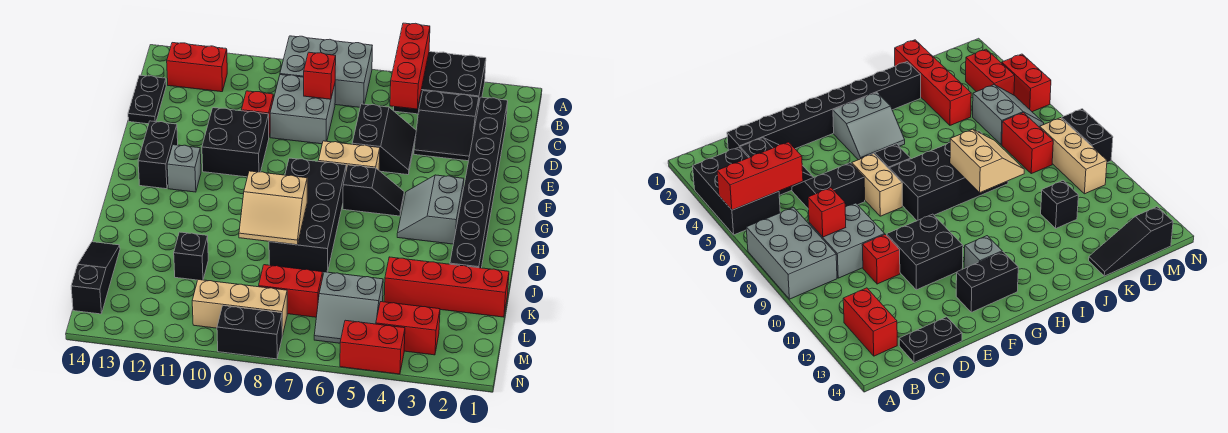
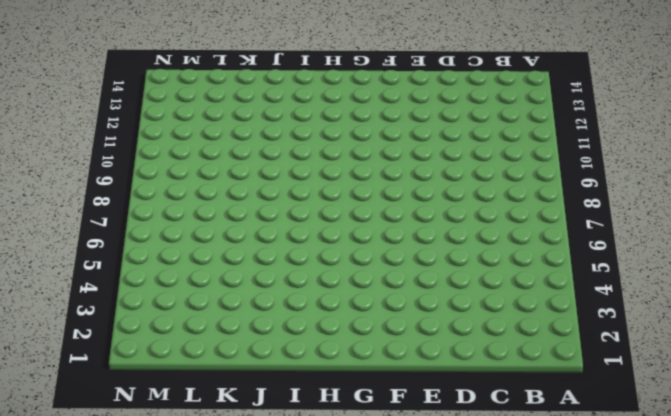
none -> black 2x3 brick [394,52,486,114]
none -> grey 2x3 brick [280,36,372,107]
none -> red 1x2 brick [167,43,227,92]

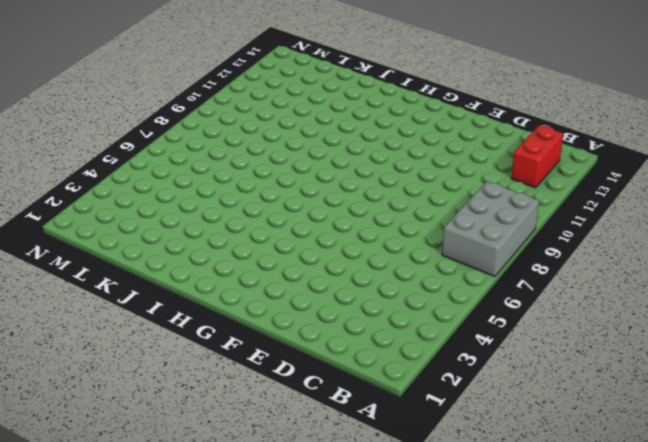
none -> black 2x3 brick [394,52,486,114]
none -> black 1x8 brick [450,97,508,268]
none -> black 2x2 slope [414,91,479,161]

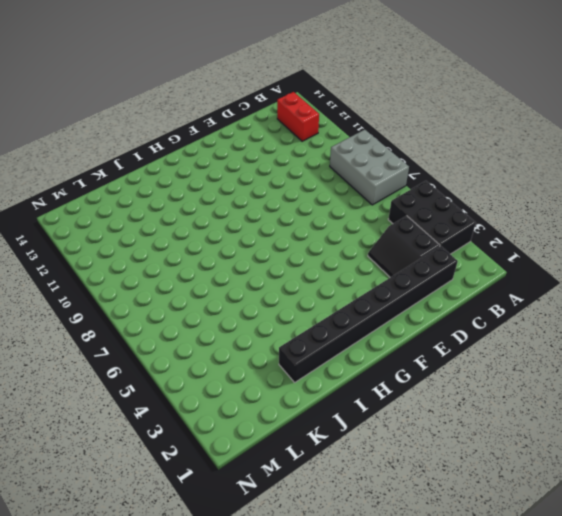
none -> grey 2x2 brick [270,75,335,144]
none -> black 1x2 plate [128,75,166,124]
none -> black 2x2 slope [352,104,416,175]

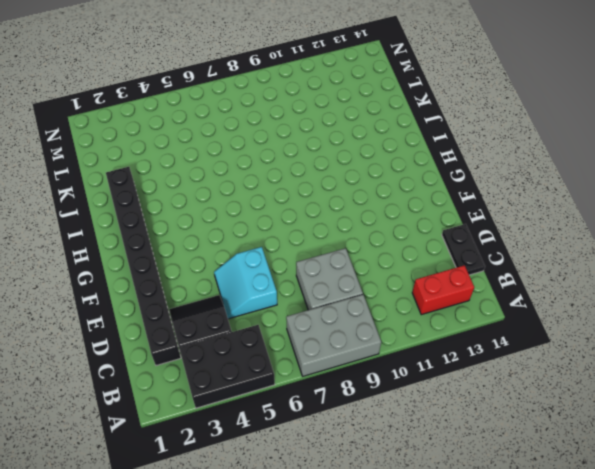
cyan 2x2 slope [214,247,277,319] -> black 2x2 slope [352,104,416,175]
none -> red 1x1 brick [241,91,274,136]
none -> black 2x2 brick [202,108,269,177]
none -> tan 1x2 brick [318,141,380,170]

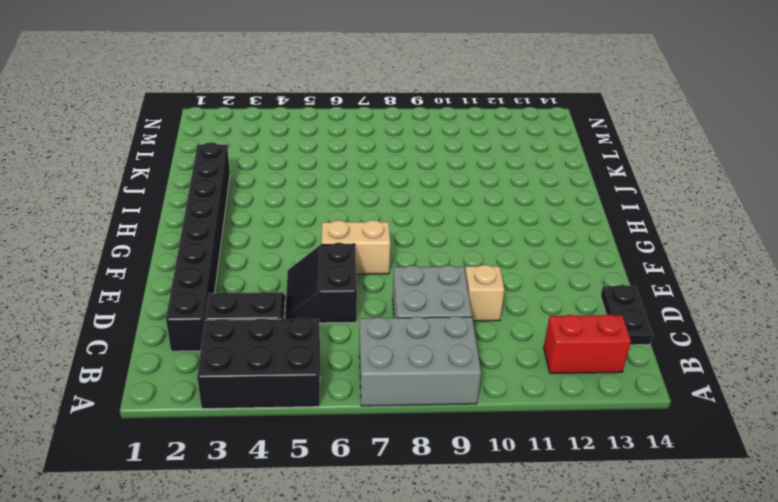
tan 1x1 brick [465,265,505,321] -> red 1x1 brick [241,91,274,136]
none -> black 2x2 brick [202,108,269,177]
none -> black 1x2 brick [138,121,178,189]
none -> grey 2x2 slope [397,175,464,244]

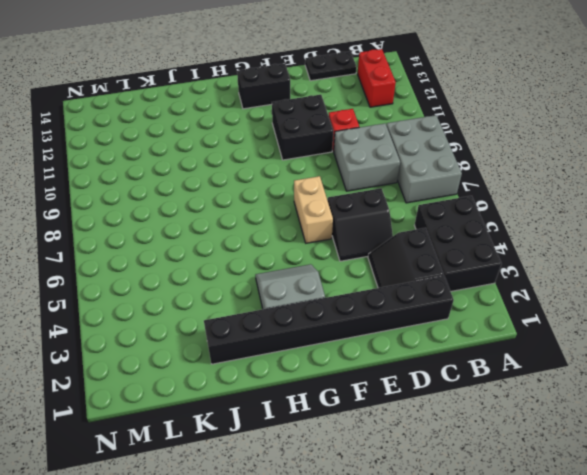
none -> black 1x2 slope [343,165,404,216]
none -> black 2x4 brick [269,158,346,273]
none -> grey 1x1 brick [167,145,201,192]

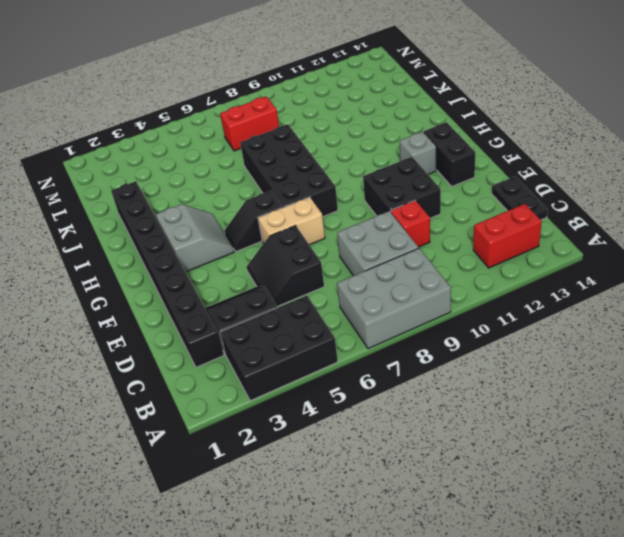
none -> red 1x4 brick [384,257,509,317]
none -> black 1x1 brick [174,232,208,280]
none -> black 1x3 slope [71,242,120,314]

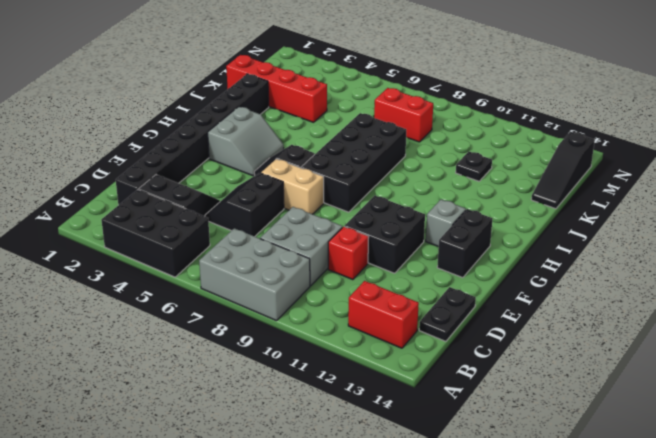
black 1x1 plate [456,152,492,181] -> black 1x1 brick [174,232,208,280]
none -> grey 2x2 slope [314,272,383,343]
none -> red 1x2 brick [376,302,440,355]
none -> tan 1x3 brick [192,280,287,335]

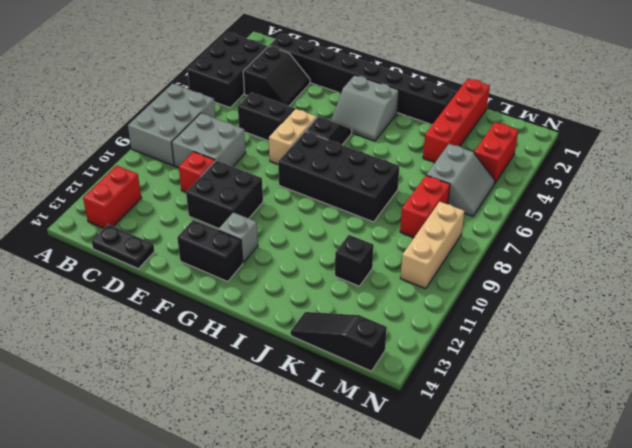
none -> red 1x2 brick [340,320,405,374]
none -> black 1x2 brick [217,306,282,359]
none -> red 1x3 brick [390,23,430,109]

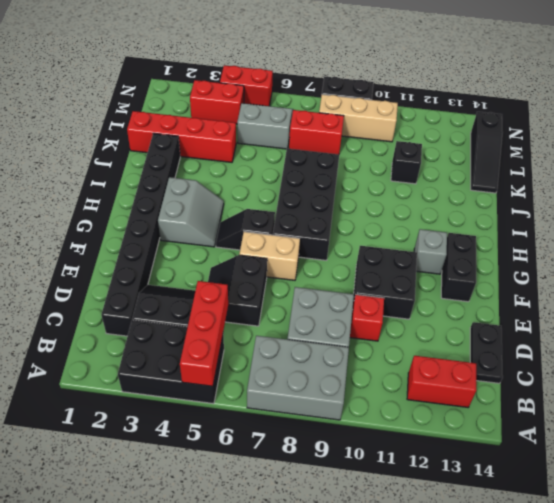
none -> red 1x1 brick [304,52,336,99]
none -> tan 2x2 slope [239,171,307,245]

